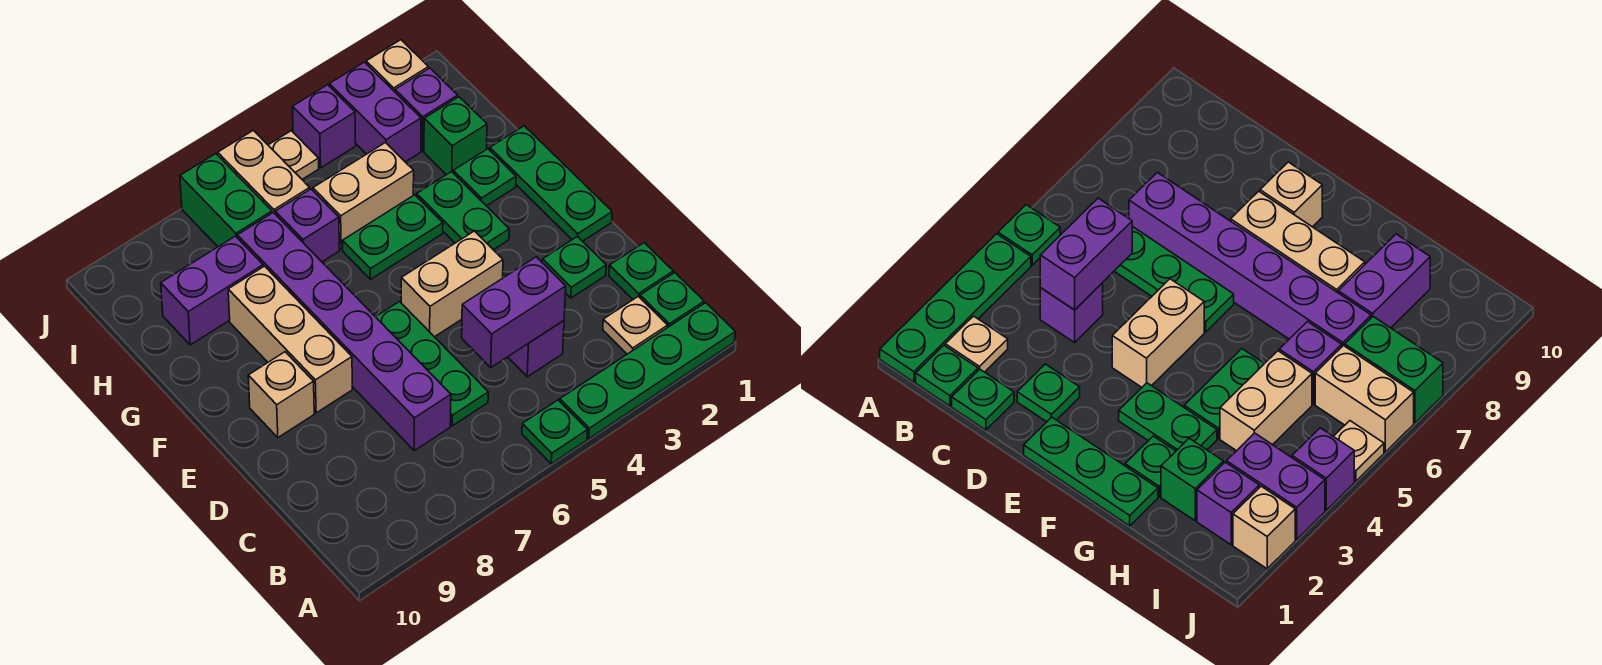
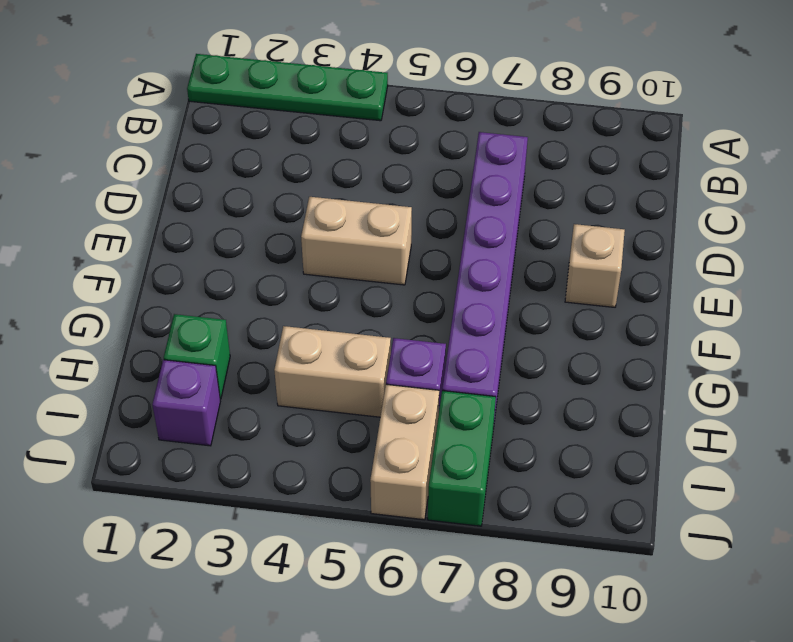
none -> green 1x1 plate [522,400,588,464]
none -> green 1x1 plate [640,273,704,327]
none -> tan 1x1 plate [603,296,668,354]

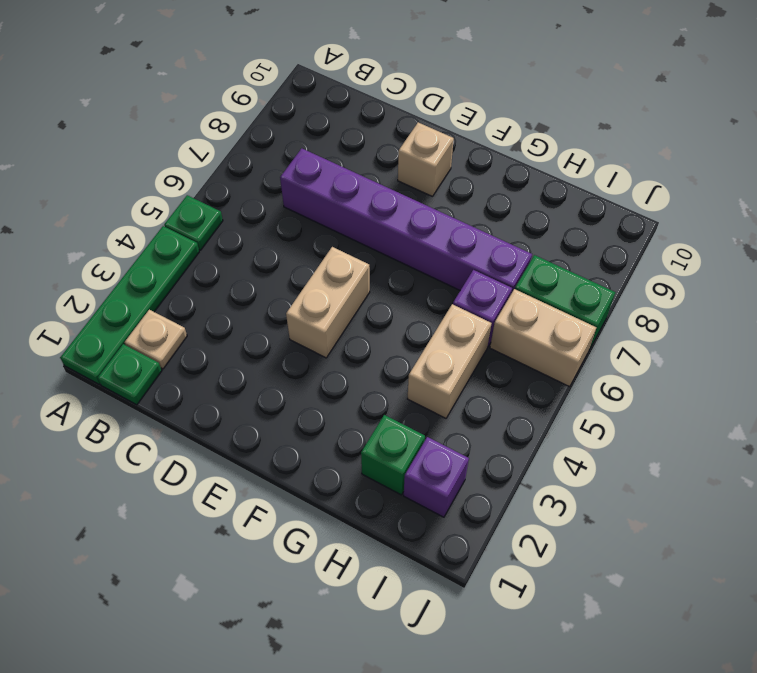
none -> green 1x1 plate [609,243,673,299]
none -> purple 1x1 brick [508,321,564,377]
none -> green 1x3 plate [376,302,488,426]

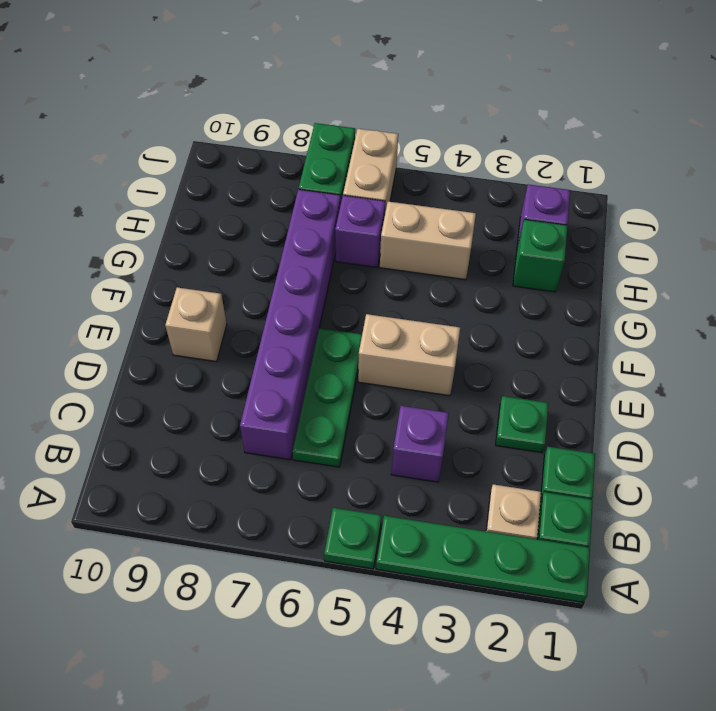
none -> green 1x3 plate [490,126,612,241]
none -> tan 1x3 brick [228,266,352,413]
none -> green 1x2 plate [417,172,509,250]

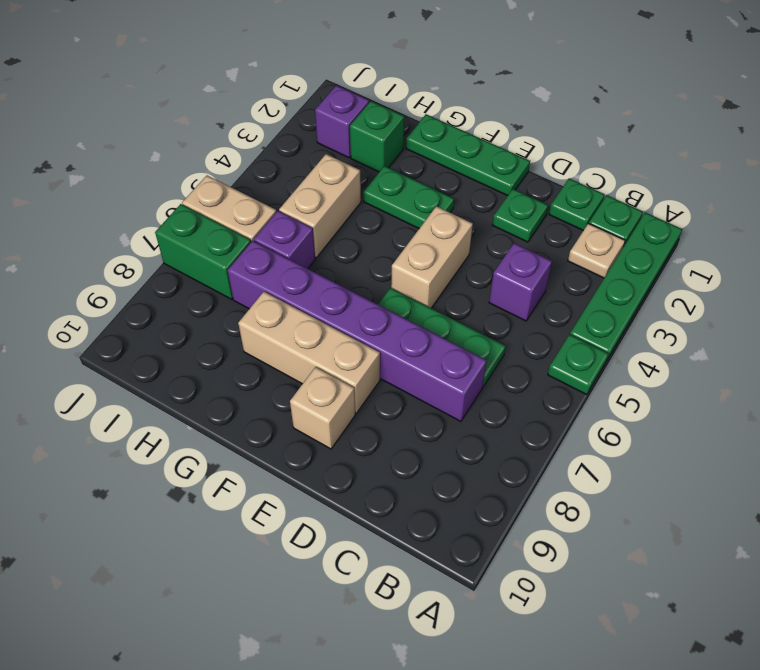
none -> green 1x1 plate [453,149,516,206]
none -> green 1x2 plate [342,195,443,279]
none -> purple 1x2 brick [161,236,263,345]

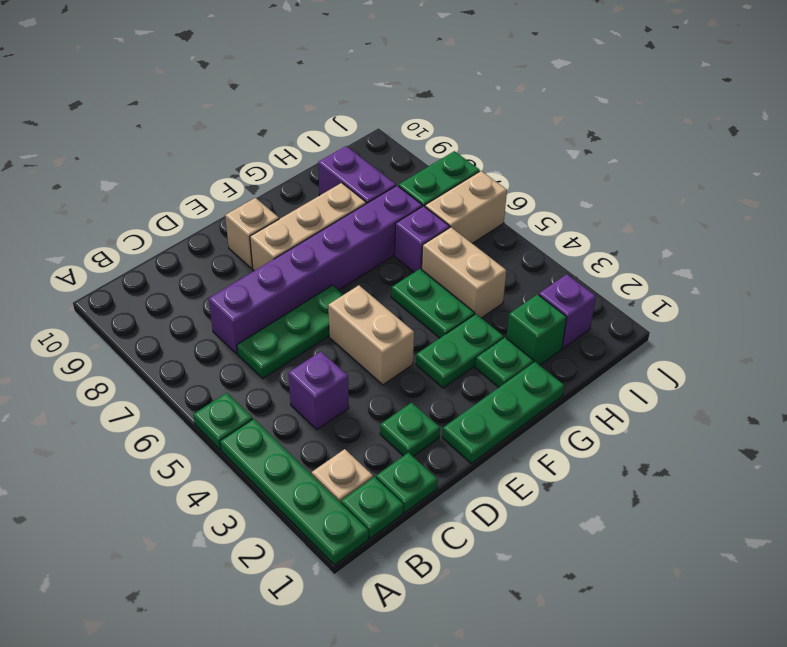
none -> purple 1x2 brick [329,62,421,162]
none -> tan 1x1 brick [366,40,428,92]
none -> purple 1x1 brick [292,85,356,168]

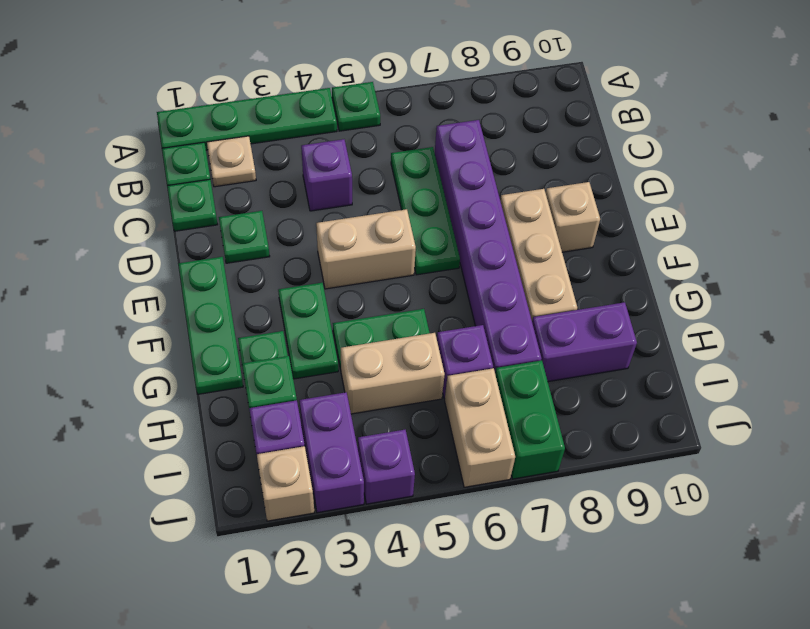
none -> tan 1x1 plate [268,131,319,179]
none -> purple 1x2 brick [462,257,566,368]

